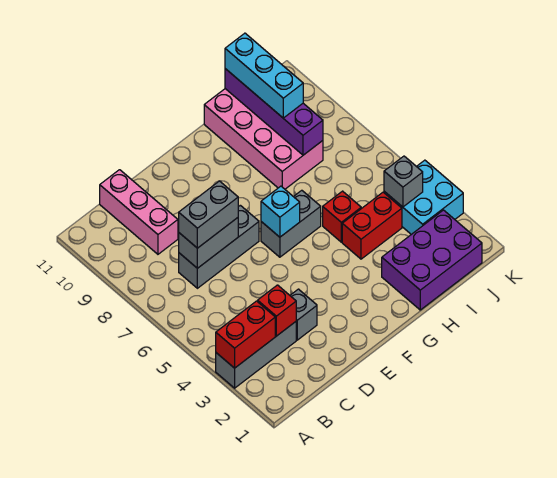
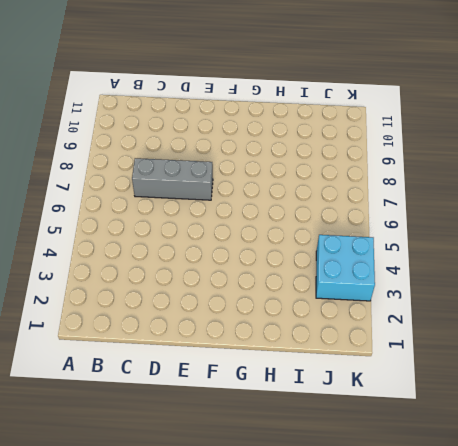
none -> grey 1x3 brick [216,322,296,388]
none -> pink 1x3 brick [100,170,178,254]
none -> grey 1x1 brick [290,289,317,340]

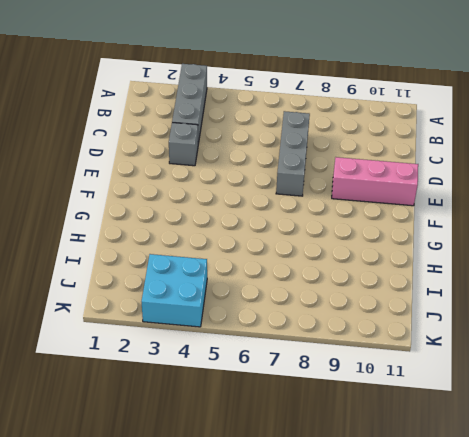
pink 1x3 brick [332,157,418,206] -> pink 1x3 brick moved to [100,170,178,254]
none -> grey 1x2 brick [261,190,321,257]
none -> purple 2x3 brick [382,210,482,310]
none -> red 1x2 brick [342,192,402,259]

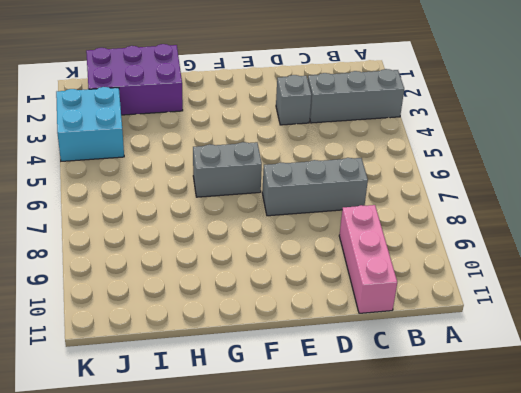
none -> red 1x2 brick [342,192,402,259]
none -> red 1x1 brick [323,191,361,242]
none -> pink 2x4 brick [204,89,323,189]

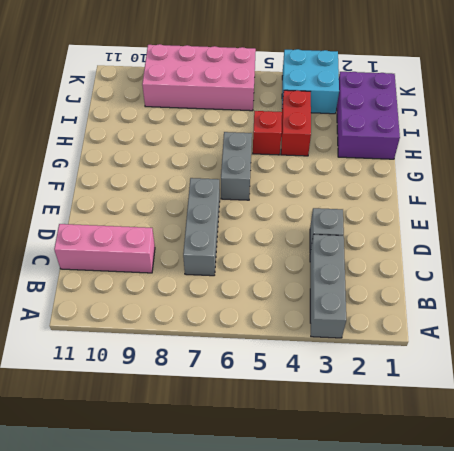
pink 2x4 brick [142,44,256,111] -> pink 2x4 brick moved to [204,89,323,189]
none -> red 1x2 brick [216,301,275,368]
none -> red 1x1 brick [258,285,296,336]
none -> grey 1x2 brick [179,218,238,268]

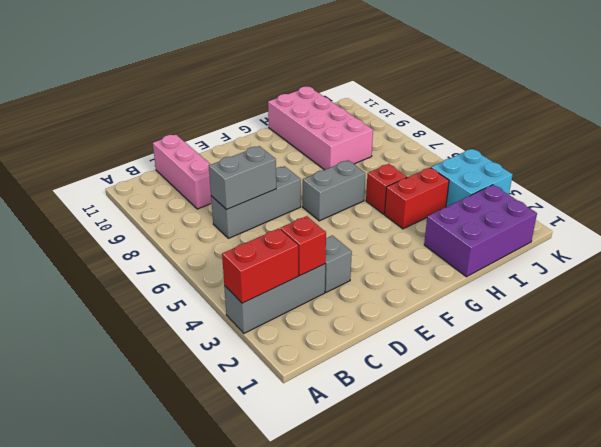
none -> cyan 1x1 brick [261,186,300,237]
none -> purple 1x4 brick [225,69,323,155]
none -> grey 1x1 brick [384,156,423,207]

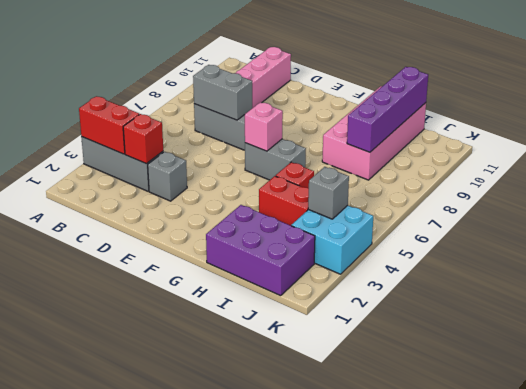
pink 1x1 brick [245,102,283,151] -> cyan 1x1 brick [261,186,300,237]
none -> grey 1x2 brick [179,181,238,248]
none -> cyan 1x3 brick [225,33,303,118]

